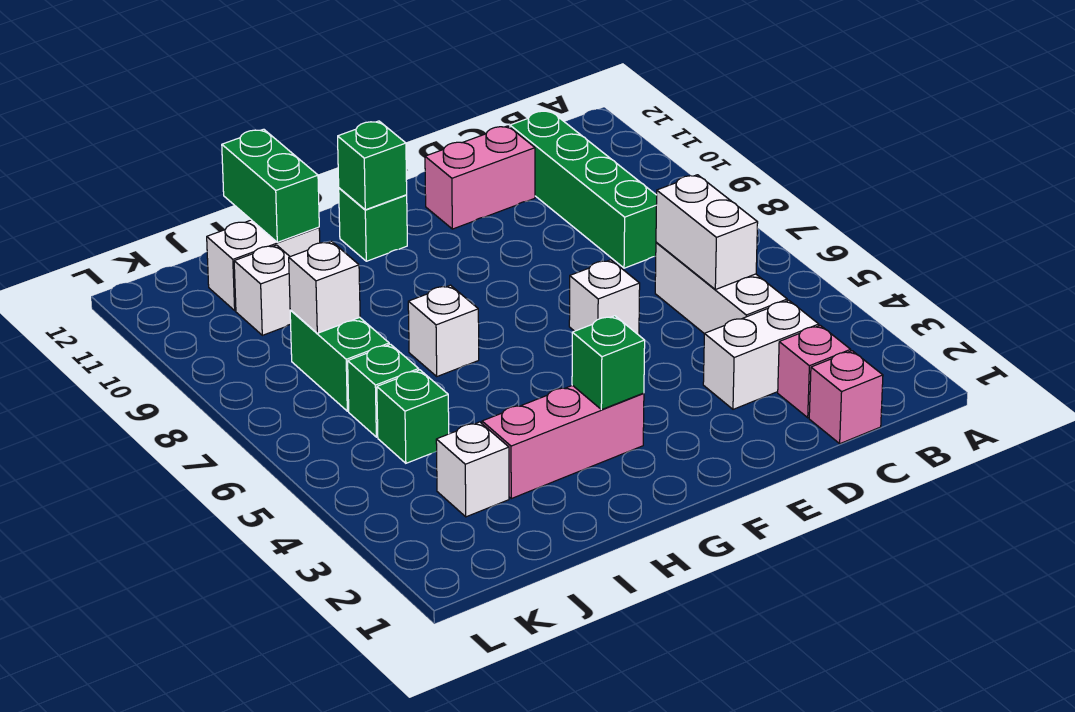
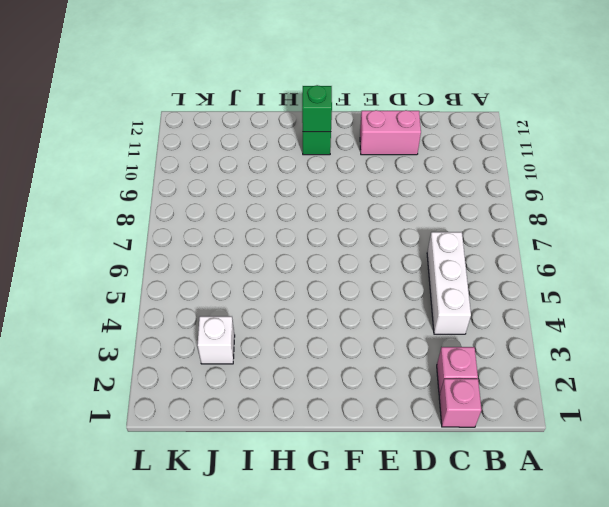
none -> white 1x2 brick [703,300,819,409]
none -> green 1x4 brick [510,111,657,268]
none -> white 1x1 brick [569,260,640,335]

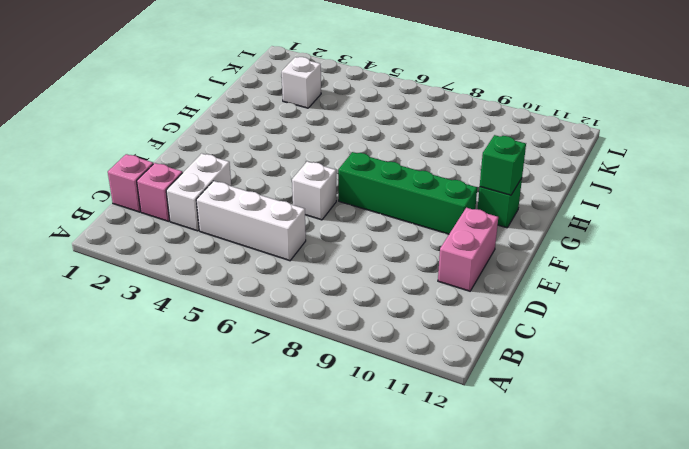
green 1x4 brick [338,152,477,234] -> green 1x4 brick moved to [510,111,657,268]
none -> pink 1x3 brick [482,385,644,499]
none -> white 1x1 brick [408,285,479,376]
none -> white 1x2 brick [207,220,320,311]

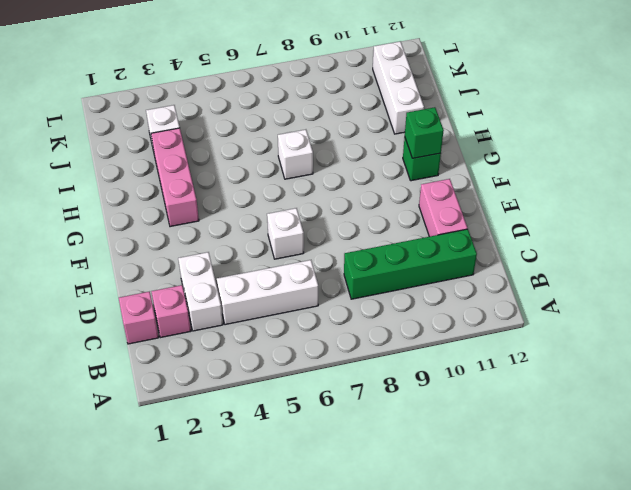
white 1x3 brick [373,41,424,134] -> white 1x2 brick [207,220,320,311]
none -> green 1x1 brick [377,370,449,463]
none -> green 1x1 brick [348,344,419,437]
none -> green 1x2 brick [290,310,389,411]

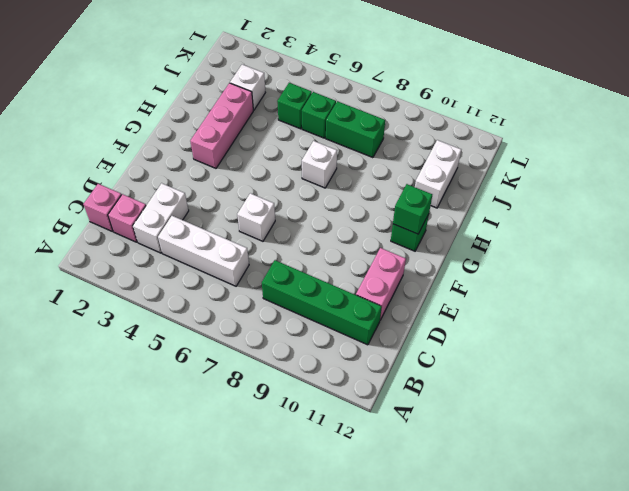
none -> white 1x1 brick [234,245,291,335]
none -> white 1x2 brick [656,175,758,290]
none -> green 1x1 brick [572,316,645,410]

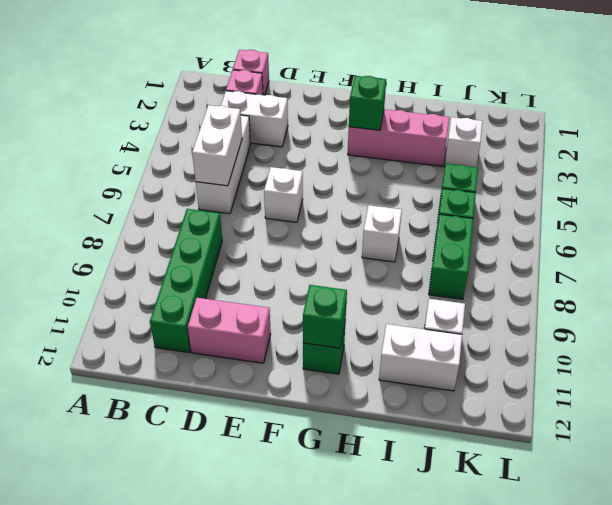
none -> green 1x2 brick [222,129,319,242]
none -> white 1x1 brick [289,241,360,333]

